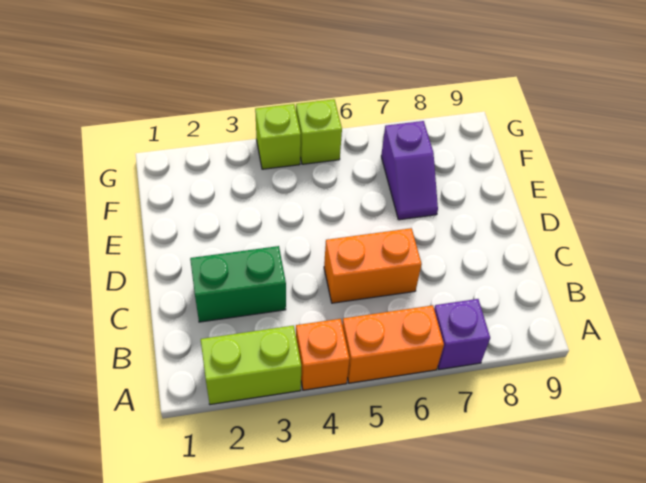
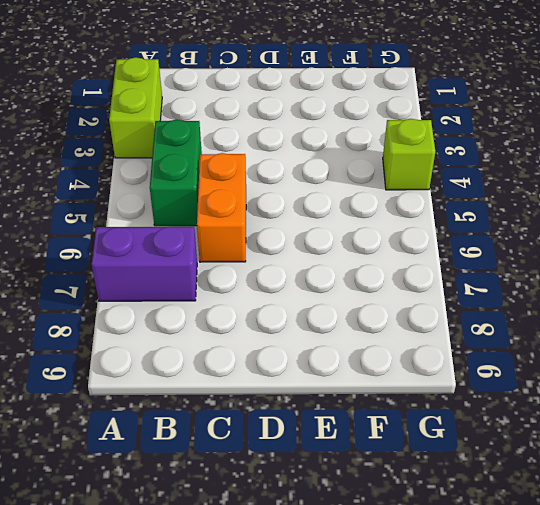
purple 1x2 brick [92,227,197,301] -> purple 1x1 brick [434,299,490,369]
green 1x2 brick [150,120,202,226] -> green 1x2 brick moved to [190,246,286,322]
none -> orange 1x1 brick [296,319,350,390]
none -> orange 1x2 brick [342,305,444,383]

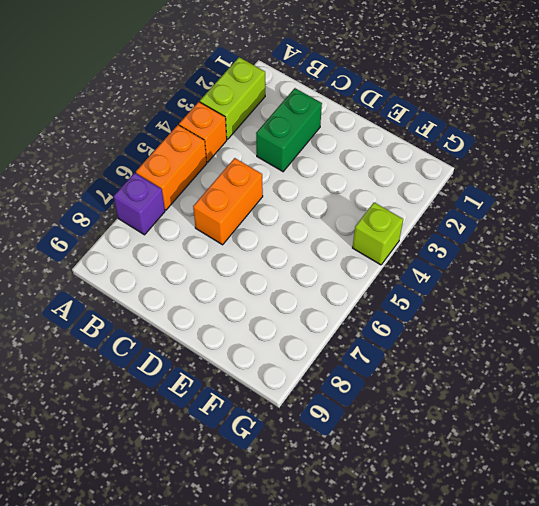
none -> purple 1x2 slope [381,121,438,220]
none -> lime 1x1 brick [296,99,342,164]

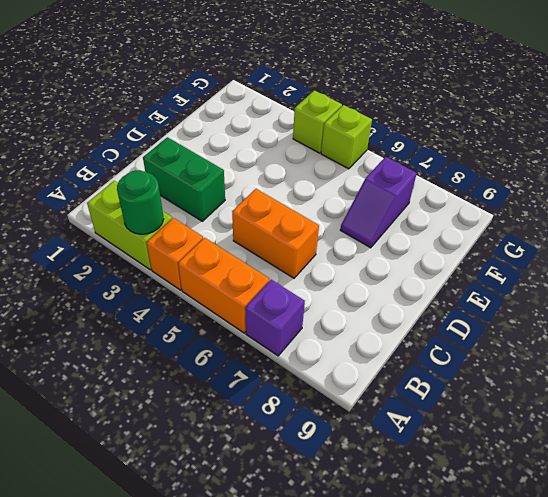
green 1x1 round brick [117,170,164,234] -> none

